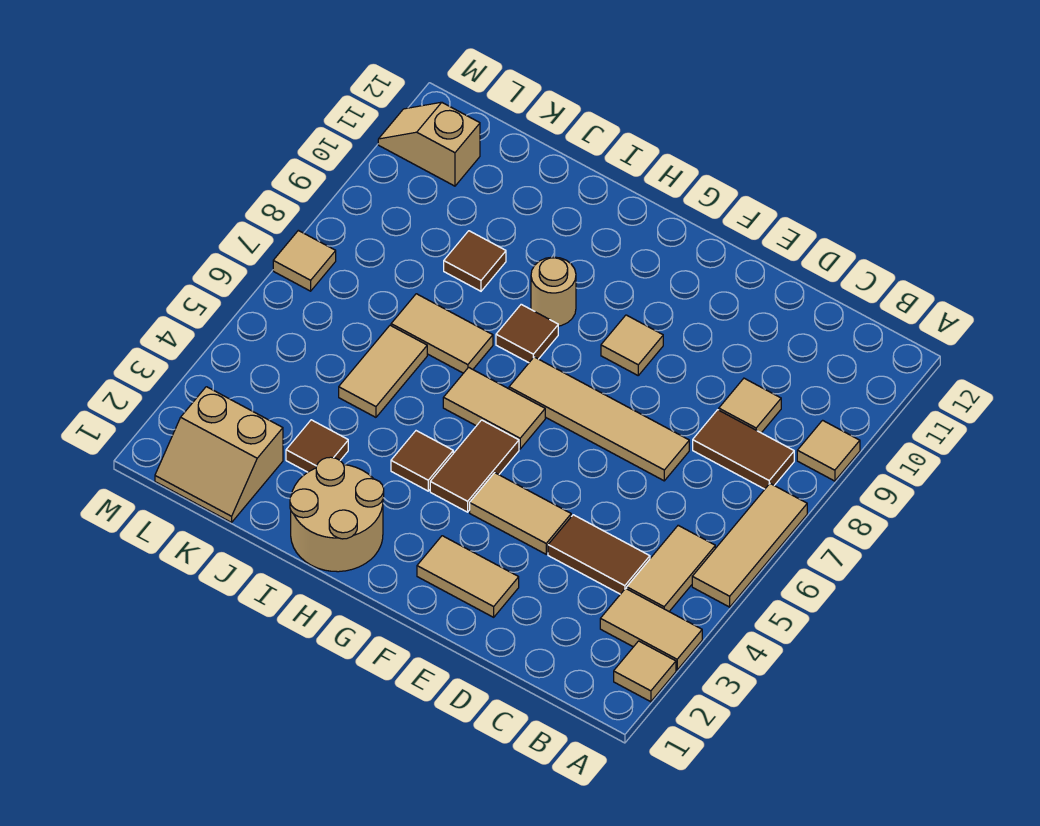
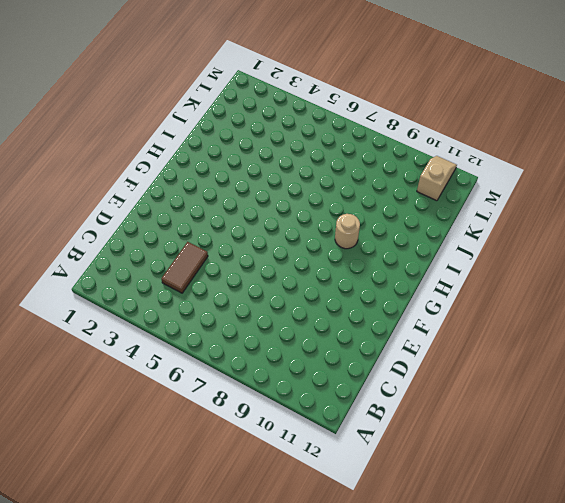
none -> tan 1x1 tile [614,641,676,702]
none -> tan 1x2 tile [600,588,702,670]
none -> tan 1x3 tile [692,484,807,607]

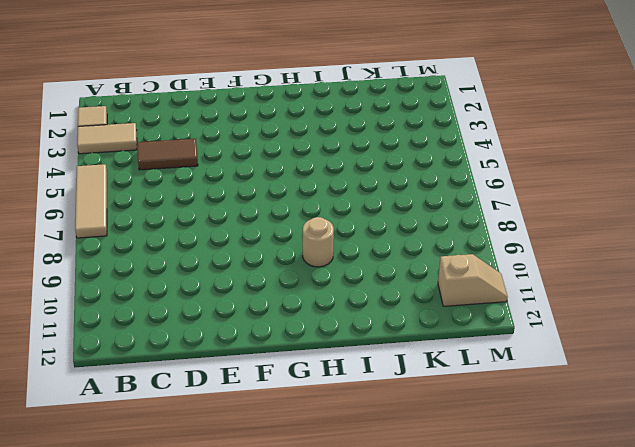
none -> tan 1x1 tile [797,420,860,481]
none -> tan 1x2 tile [627,525,715,611]
none -> brown 1x2 tile [693,410,794,489]

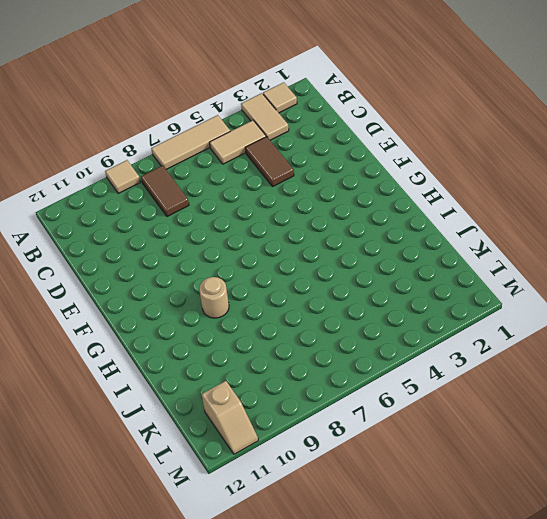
none -> tan 1x1 tile [719,378,781,433]
none -> tan 1x4 tile [509,357,689,481]
none -> tan 1x2 tile [417,536,519,617]

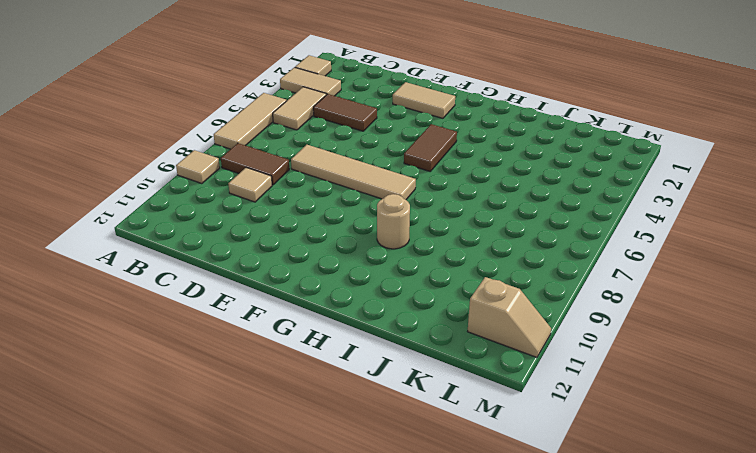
none -> tan 1x2 tile [470,473,571,554]
none -> tan 1x1 tile [601,315,663,375]
none -> tan 1x2 tile [443,367,545,449]

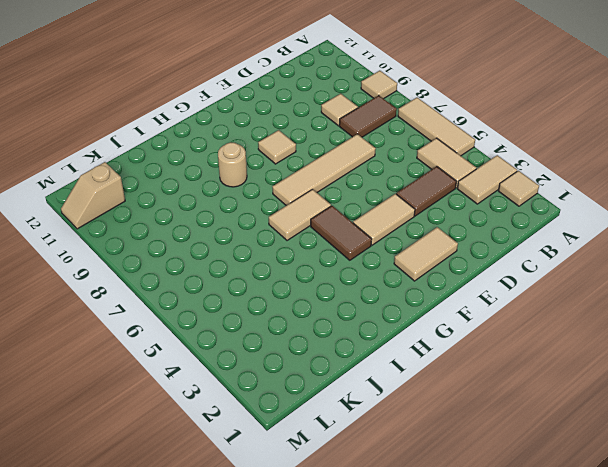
none -> tan 2x2 round brick [290,457,384,572]
none -> brown 1x1 tile [391,431,453,491]
none -> brown 1x1 tile [496,304,558,363]

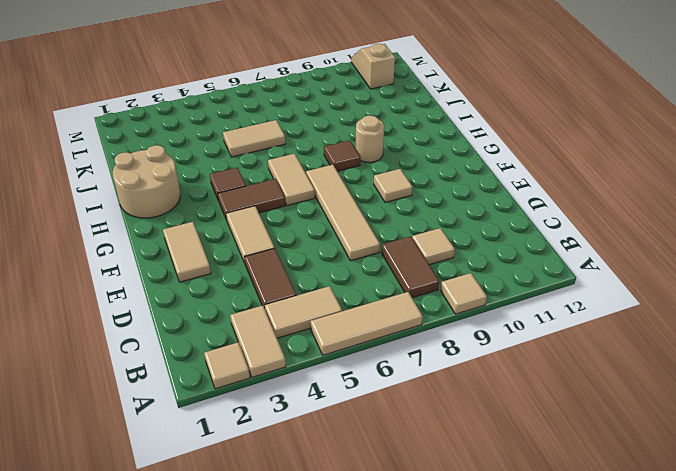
none -> tan 1x2 tile [391,294,493,373]
none -> brown 1x1 tile [286,420,348,472]
none -> brown 1x1 tile [444,231,506,291]

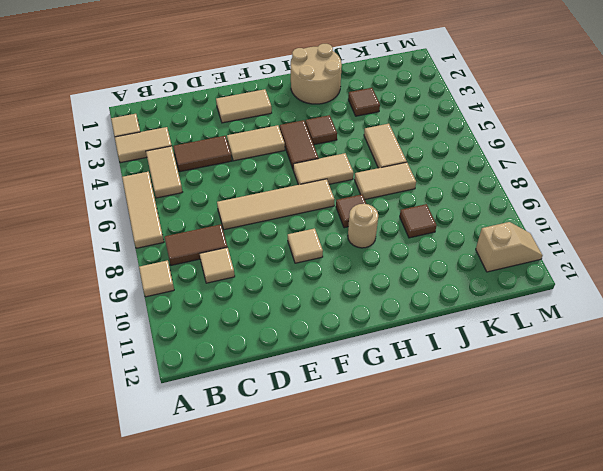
none -> tan 2x2 slope [155,387,283,522]
none -> tan 1x1 tile [273,230,336,291]

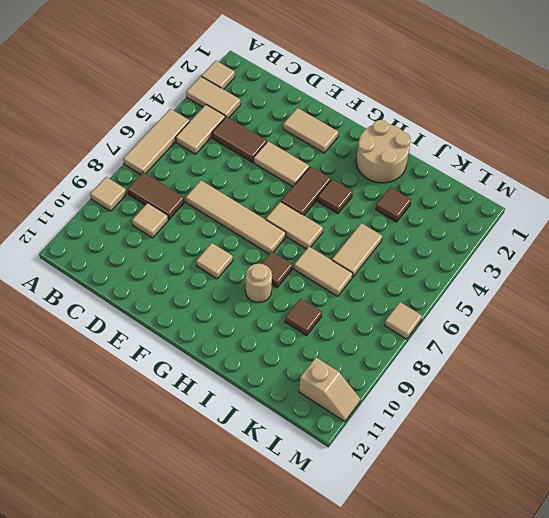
none -> tan 2x2 slope [155,387,283,522]

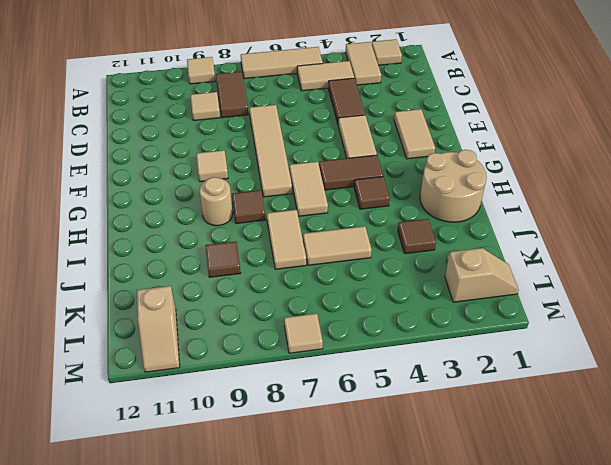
tan 1x2 slope [445,248,518,302] -> tan 2x2 slope [155,387,283,522]

